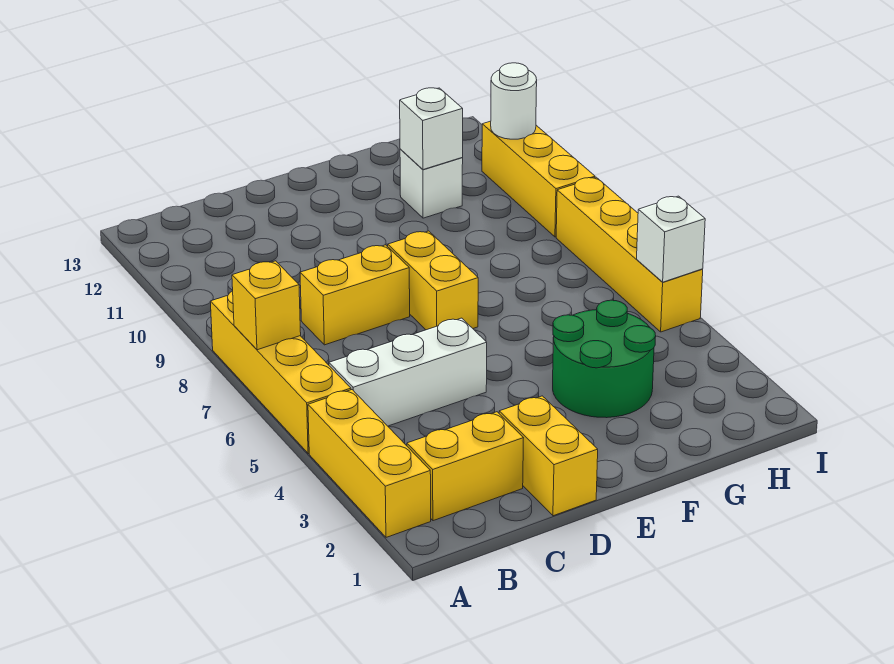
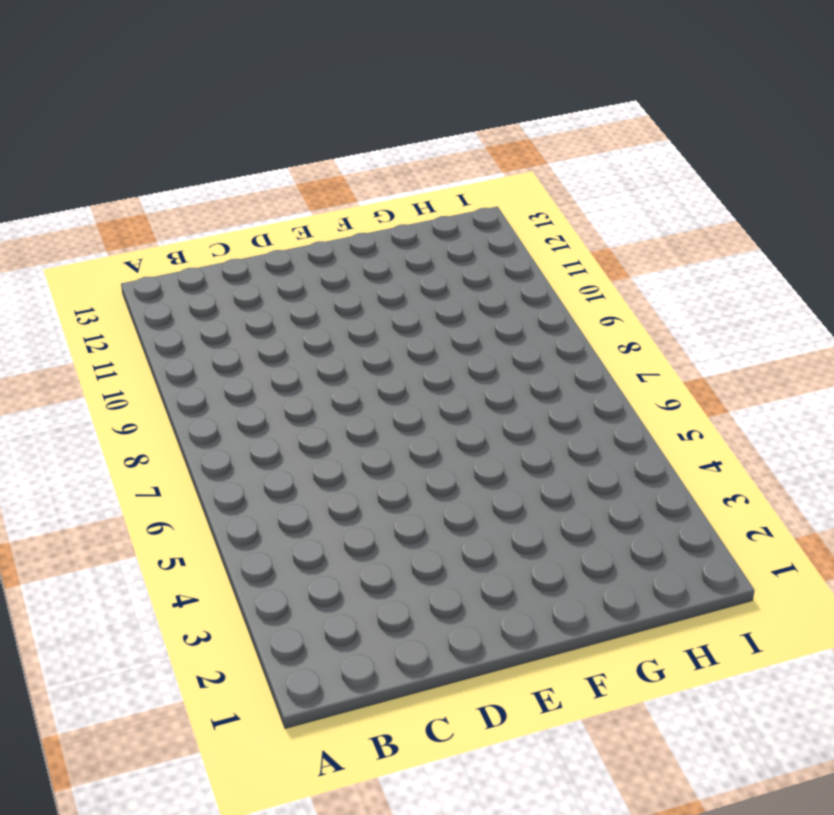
none -> yellow 1x3 brick [308,390,431,537]
none -> yellow 1x4 brick [210,291,351,454]
none -> yellow 1x2 brick [407,412,523,521]

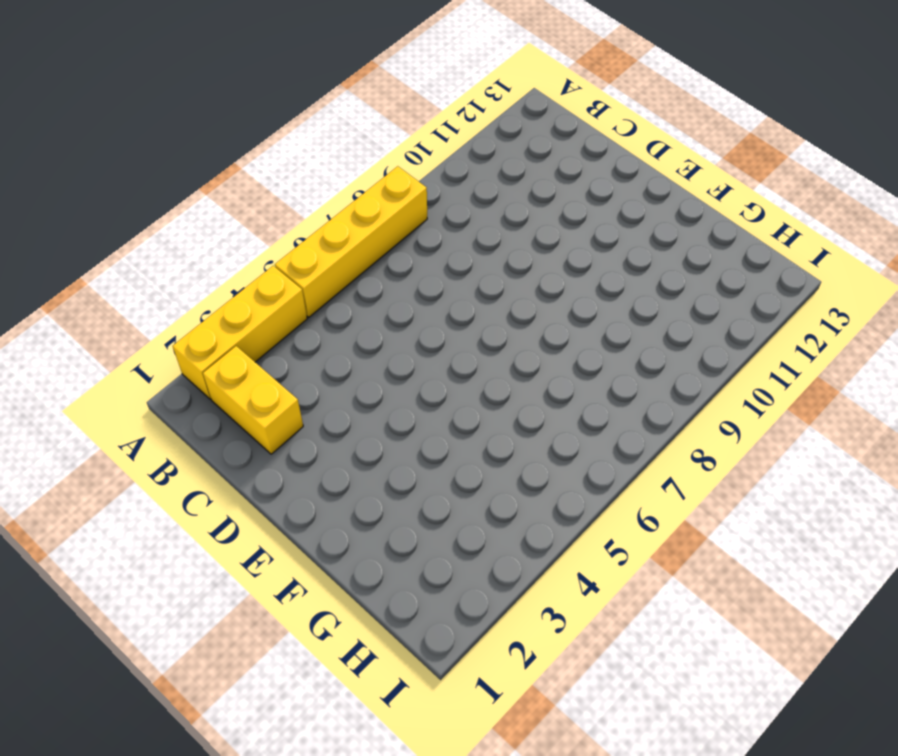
none -> white 1x3 brick [329,318,487,426]
none -> yellow 1x2 brick [300,245,410,345]
none -> yellow 1x2 brick [499,396,598,516]

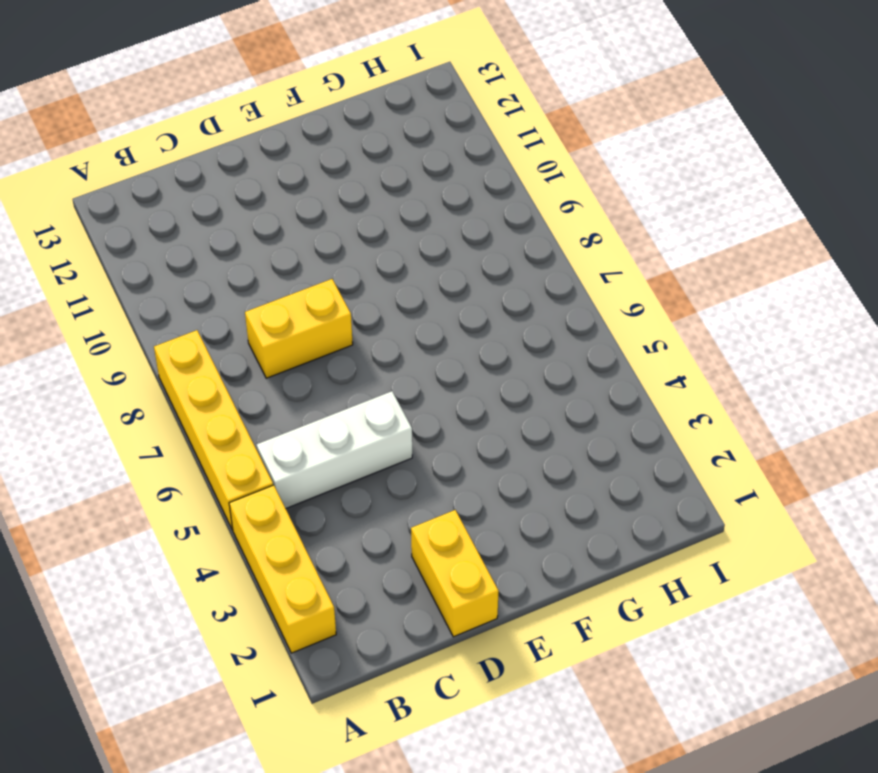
none -> yellow 1x2 brick [407,412,523,521]
none -> yellow 1x2 brick [388,231,478,330]
none -> green 2x2 round brick [553,300,656,418]

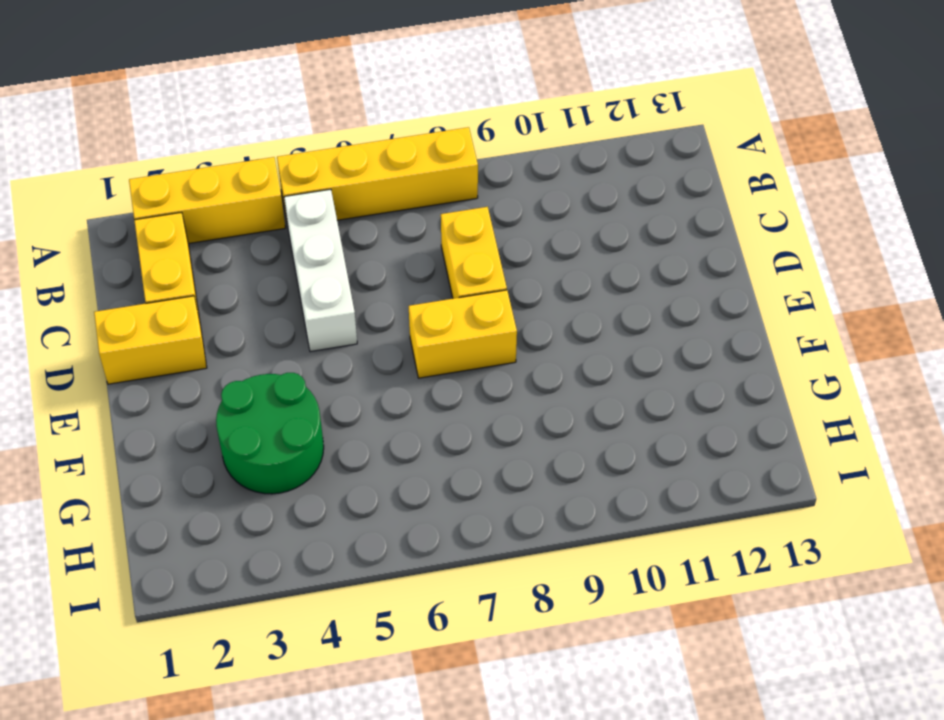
none -> white 1x1 brick [400,149,463,218]
none -> yellow 1x4 brick [556,177,703,332]
none -> yellow 1x3 brick [482,121,595,237]

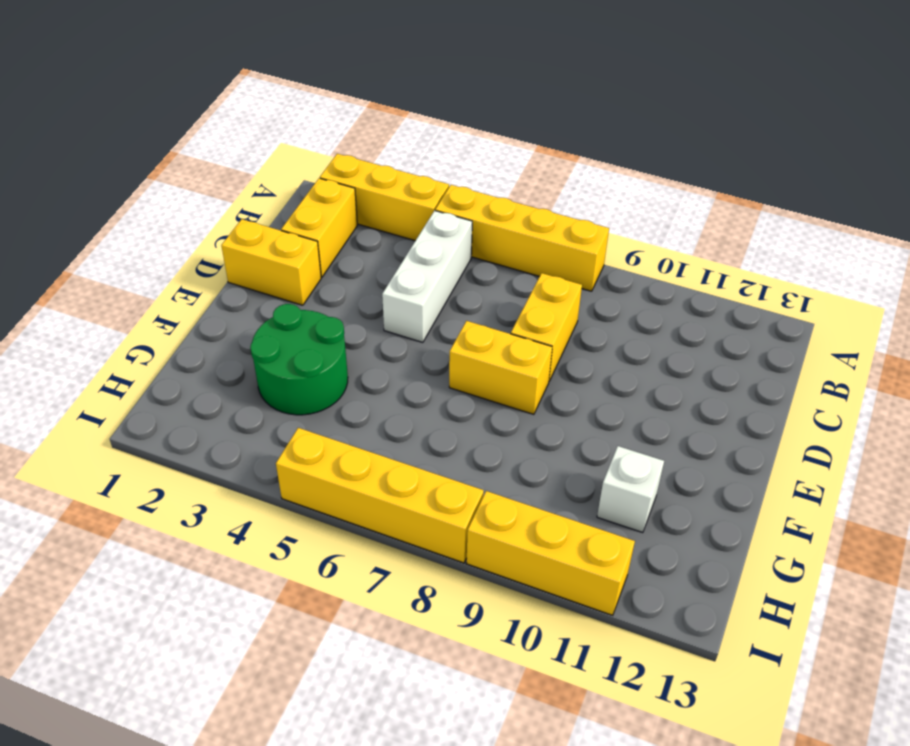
none -> yellow 1x1 brick [232,261,301,350]
none -> white 1x1 brick [400,88,463,170]
none -> white 1x1 brick [637,196,705,282]

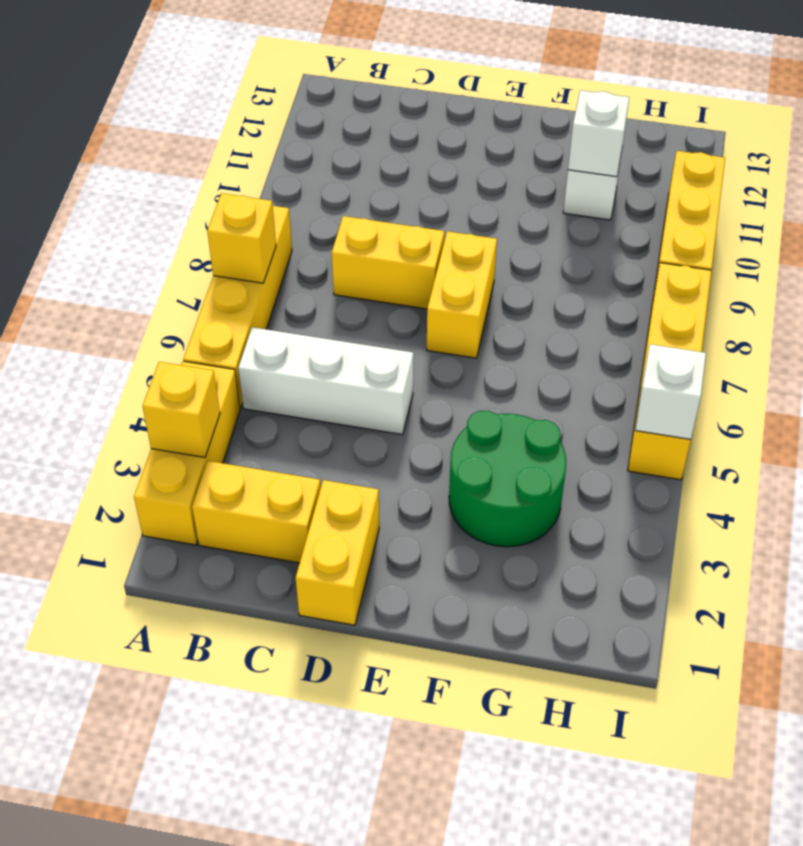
yellow 1x1 brick [142,362,220,457] -> none
none -> white 1x1 round brick [491,63,537,139]

